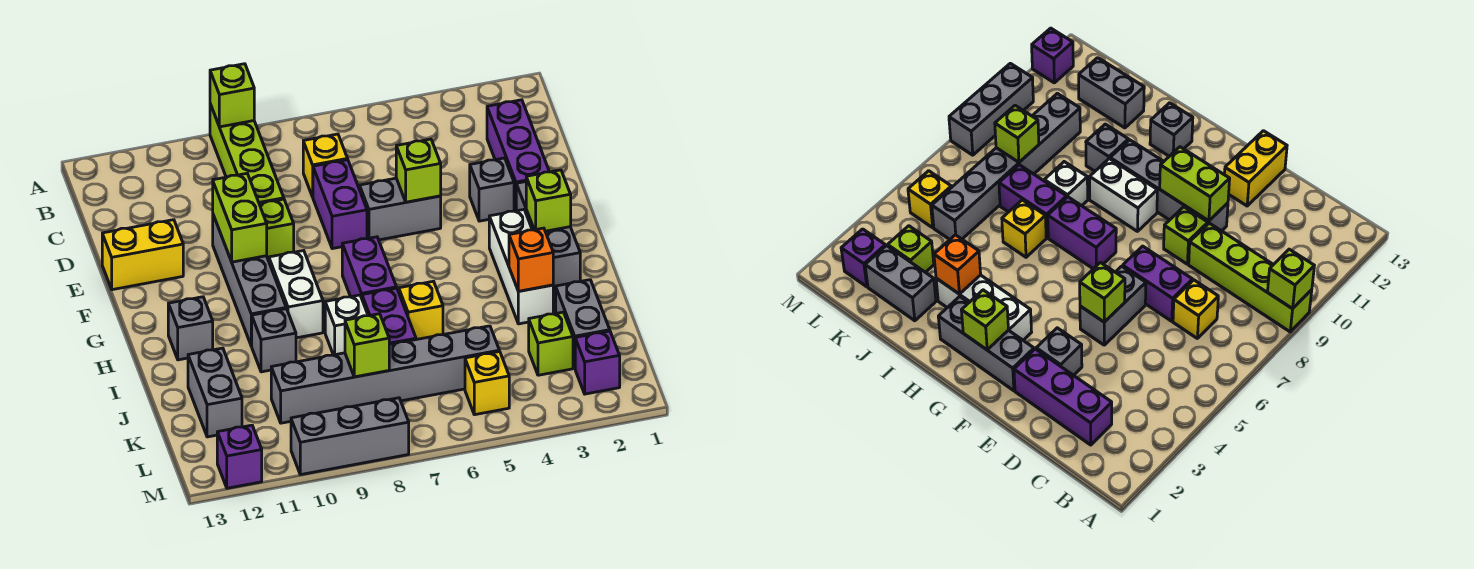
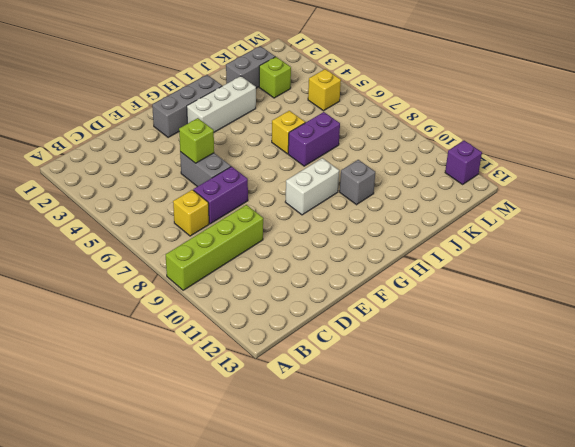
none -> purple 1x3 brick [487,100,549,211]
none -> grey 1x1 brick [470,158,514,221]
none -> lime 1x1 brick [259,199,294,261]
none -> grey 1x4 brick [213,215,286,346]

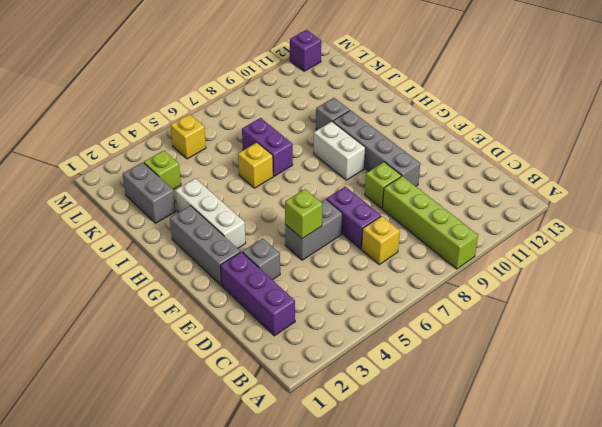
none -> yellow 1x2 brick [102,220,183,290]
none -> purple 1x2 brick [342,237,397,298]
none -> grey 1x1 brick [168,297,213,360]
none -> white 1x1 brick [325,295,368,355]

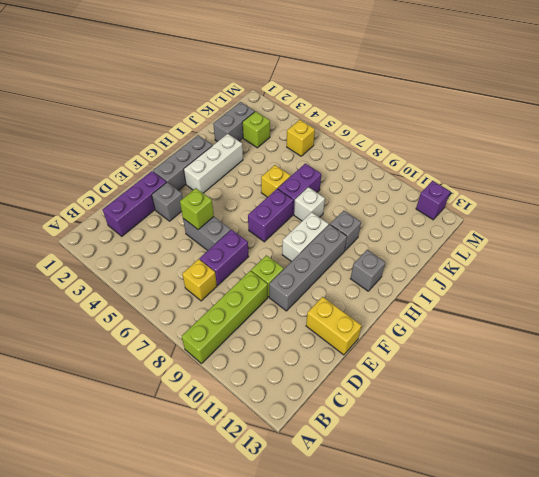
none -> grey 1x2 brick [188,348,242,437]
none -> grey 1x6 brick [271,326,499,423]
none -> purple 1x1 brick [575,331,620,394]
none -> grey 1x3 brick [291,398,409,475]

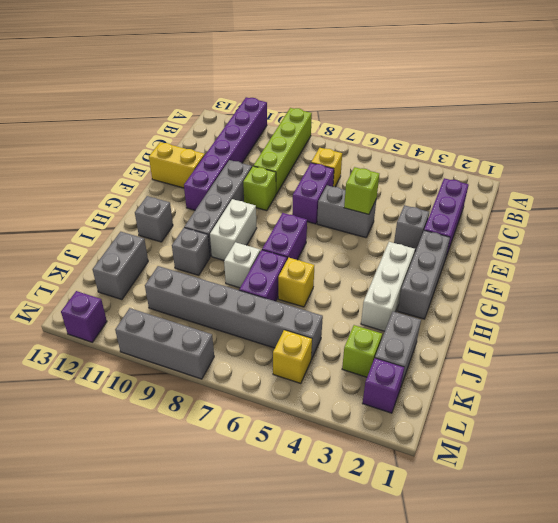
purple 1x6 brick [184,97,267,210] -> none
none -> lime 1x1 brick [210,64,254,127]
none -> lime 1x2 brick [213,173,267,262]
none -> lime 1x1 brick [526,170,571,231]
none -> orange 1x1 brick [509,228,553,291]

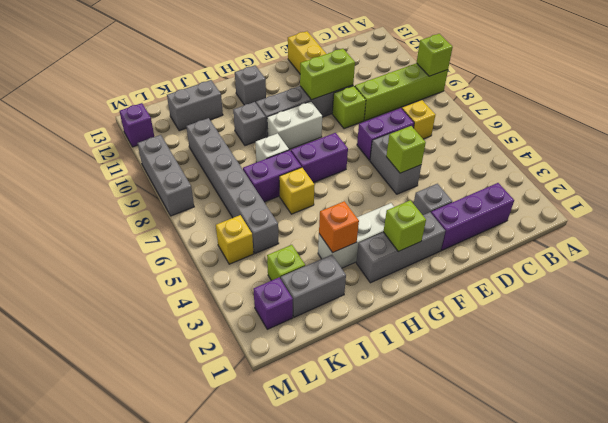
none -> lime 1x1 brick [345,314,389,377]

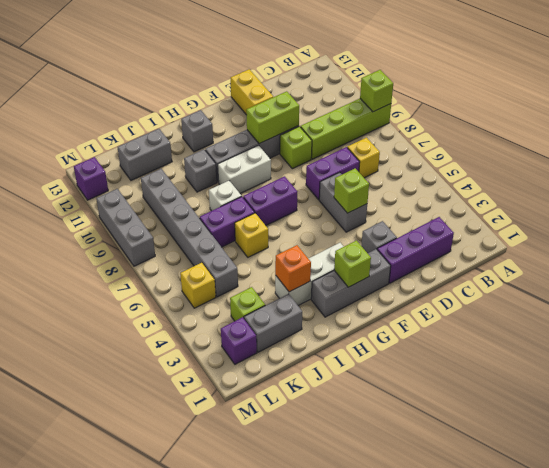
none -> lime 1x1 brick [345,314,389,377]

